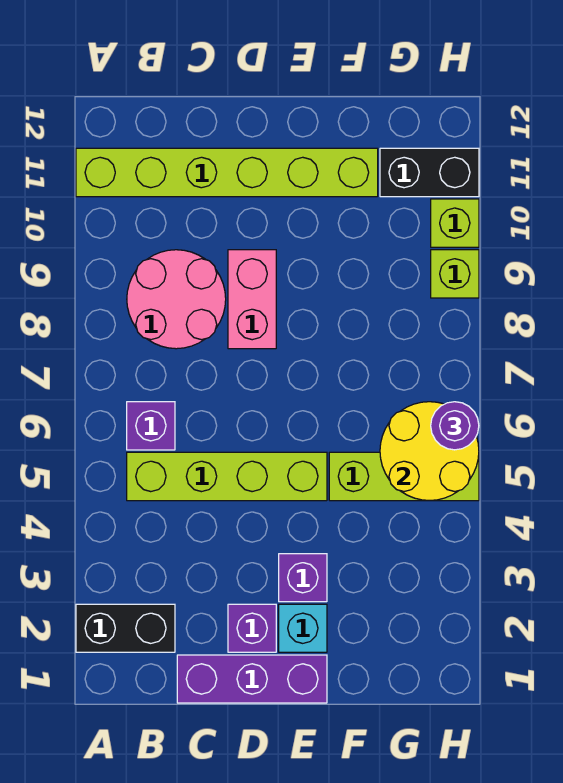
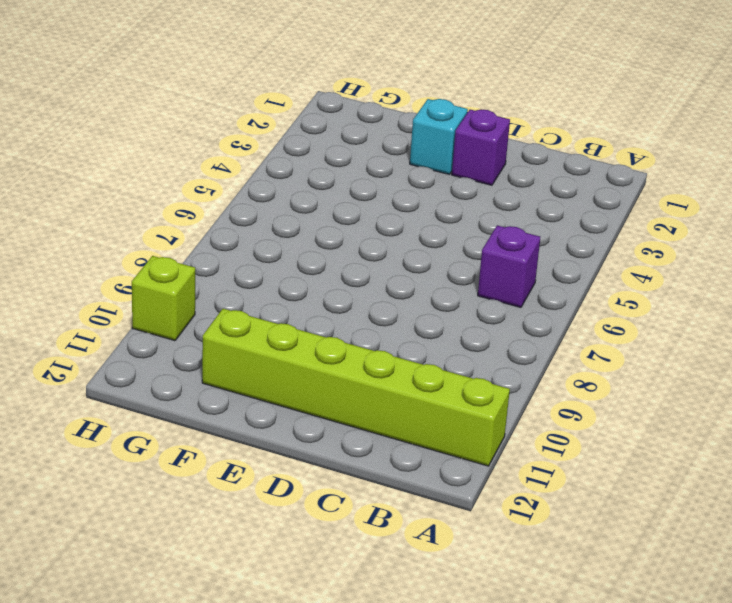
none -> black 1x2 brick [76,604,175,652]
none -> lime 1x4 brick [127,452,327,501]
none -> pink 2x2 round brick [127,250,226,349]

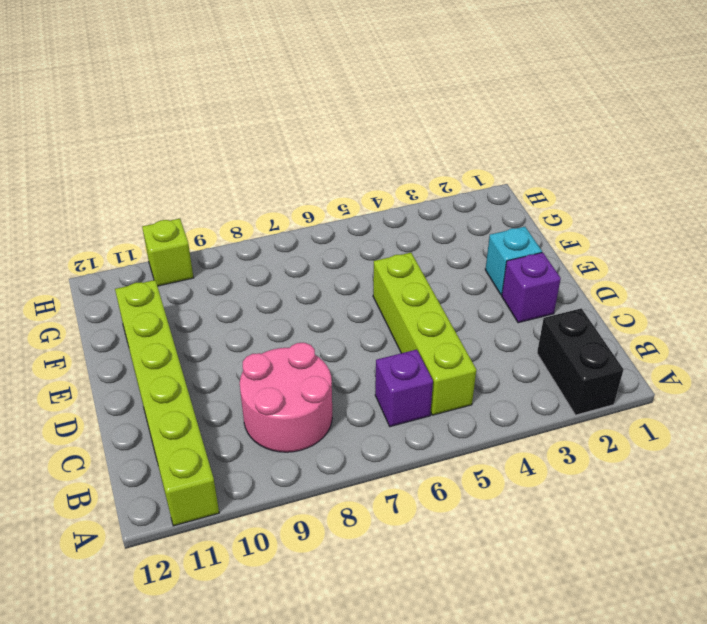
none -> purple 1x3 brick [177,655,327,703]
none -> pink 1x2 brick [228,250,276,349]
none -> purple 1x1 brick [279,554,327,602]

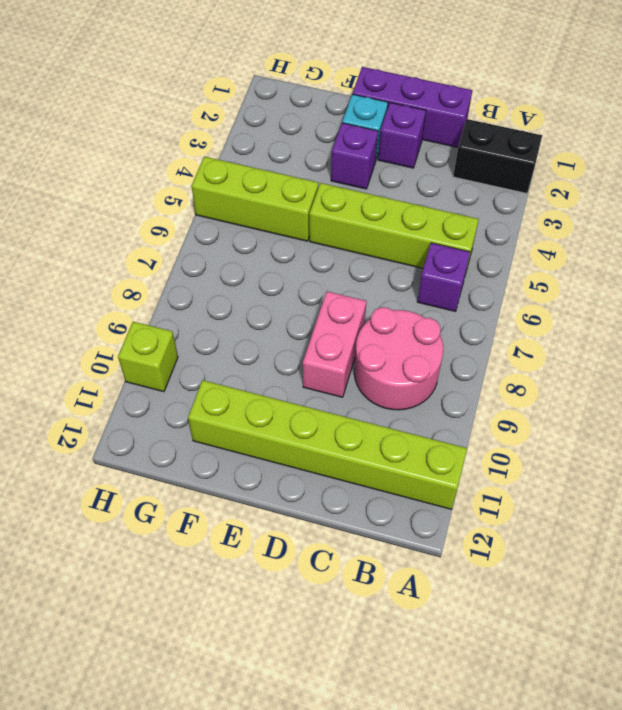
none -> black 1x2 brick [380,148,479,197]
none -> lime 1x1 brick [431,250,479,298]
none -> yellow 2x2 round brick [380,402,479,501]

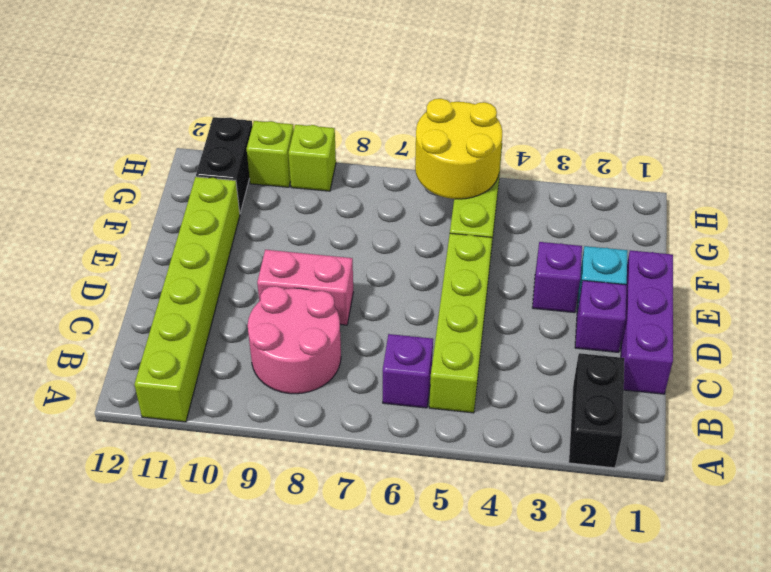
none -> purple 1x1 round brick [431,402,479,450]

